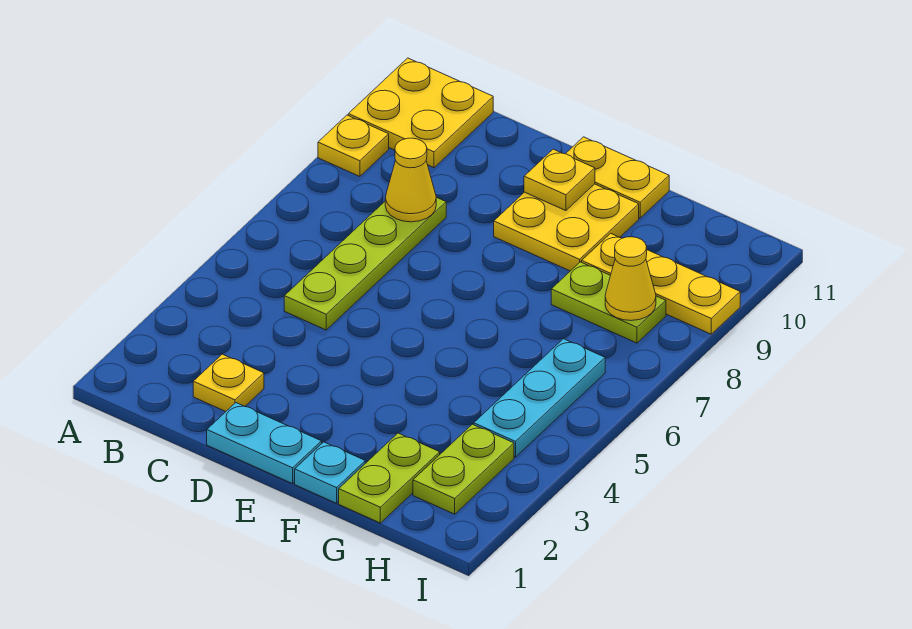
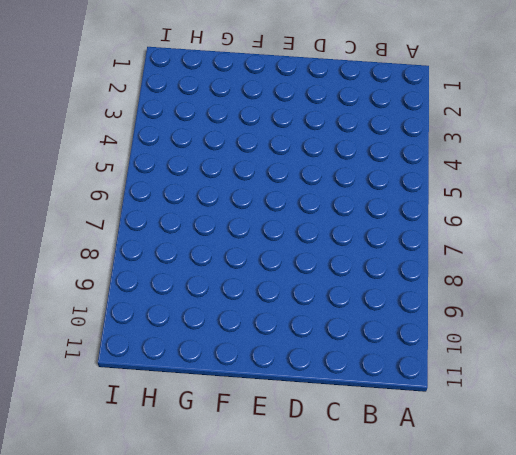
none -> yellow 1x1 plate [318,115,389,177]
none -> yellow 2x2 plate [348,58,493,168]
none -> yellow 1x1 plate [193,354,264,412]

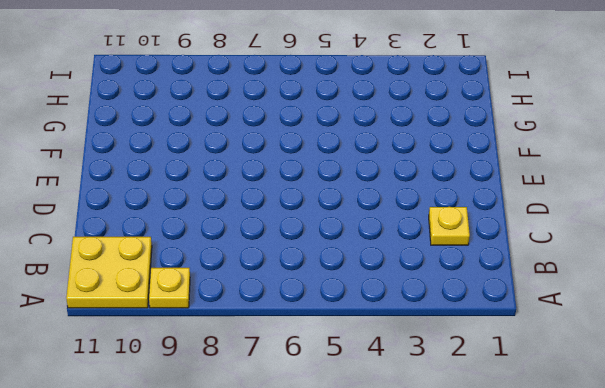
none -> lime 1x4 plate [284,197,446,330]
none -> cyan 1x2 plate [207,403,322,484]
none -> yellow 2x2 plate [494,184,639,271]

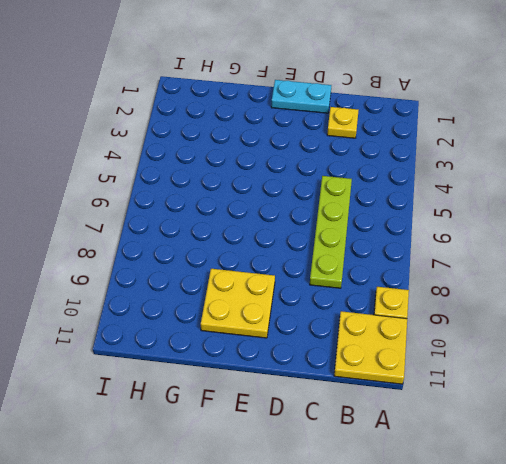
none -> yellow 1x2 plate [566,137,669,218]
none -> cyan 1x1 plate [295,442,365,503]
none -> lime 1x2 plate [339,433,440,523]

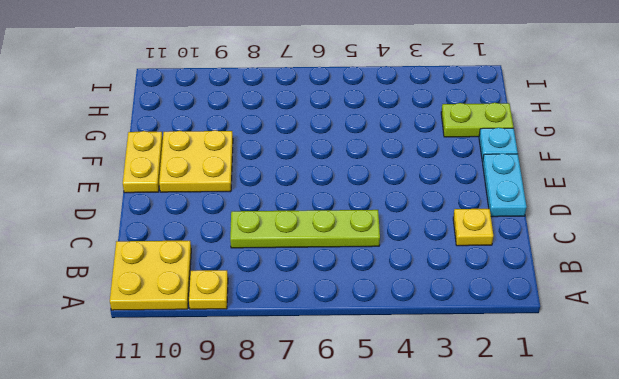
none -> lime 1x2 plate [551,262,666,343]
none -> yellow 1x3 plate [582,233,740,334]
none -> lime 1x2 plate [413,424,514,514]

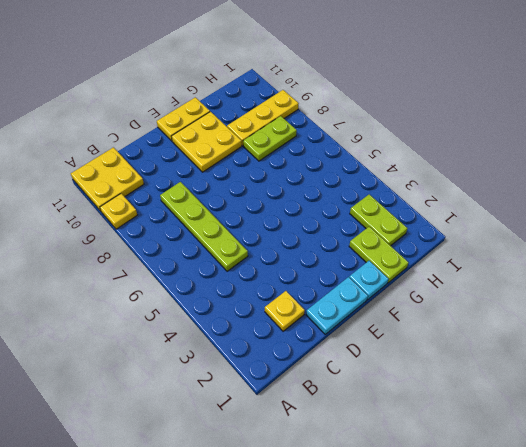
none -> cyan 1x3 plate [474,339,605,457]
none -> yellow 1x1 cone [385,138,436,222]
none -> yellow 1x1 plate [524,149,595,211]

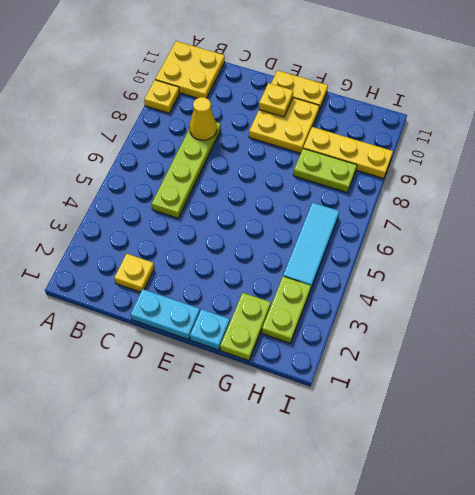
cyan 1x3 tile [283,203,339,288] -> cyan 1x3 plate [474,339,605,457]
none -> yellow 1x1 cone [605,237,656,321]

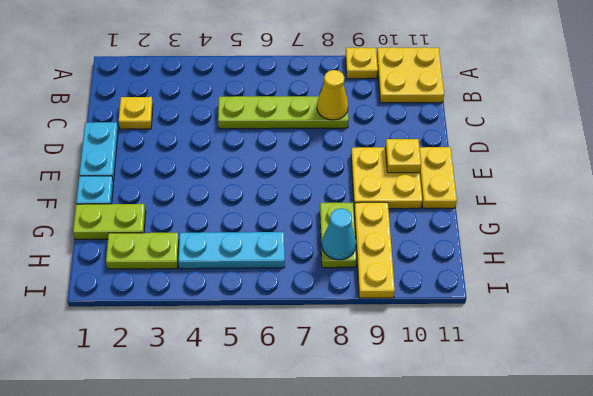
cyan 1x1 cone [322,208,356,260] -> yellow 1x1 cone [605,237,656,321]

